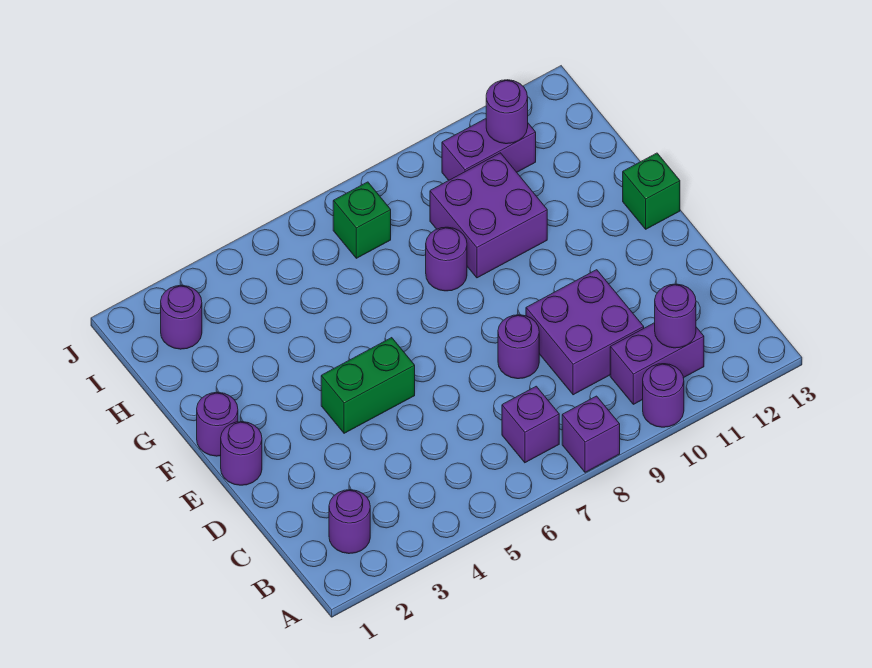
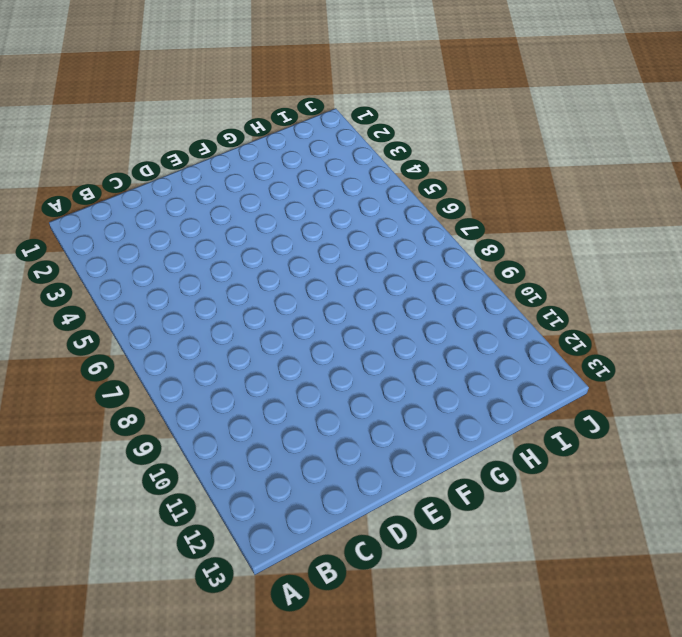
none -> purple 1x1 brick [562,396,620,472]
none -> purple 1x1 round brick [643,364,684,427]
none -> purple 1x1 round brick [329,490,370,554]

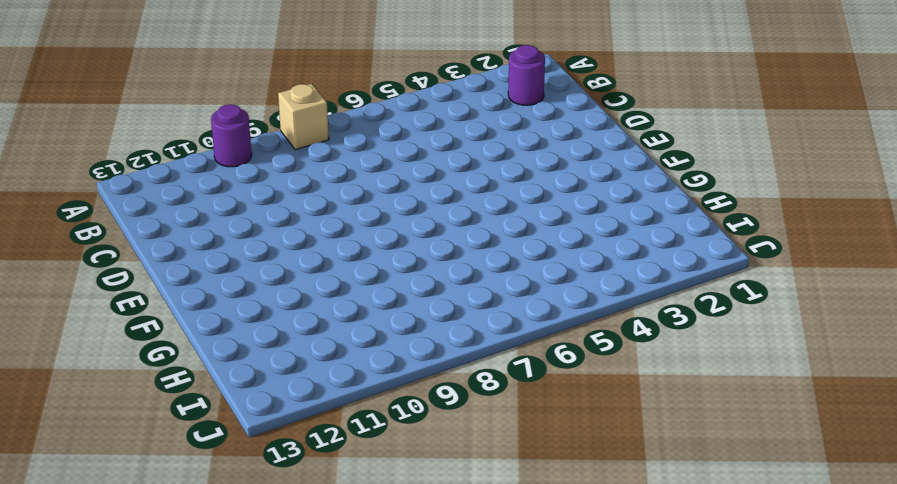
tan 1x1 brick [278,84,329,150] -> purple 1x1 brick [562,396,620,472]
none -> purple 1x1 brick [502,386,559,463]
none -> purple 1x2 brick [610,323,704,404]
none -> purple 2x2 brick [526,270,644,395]

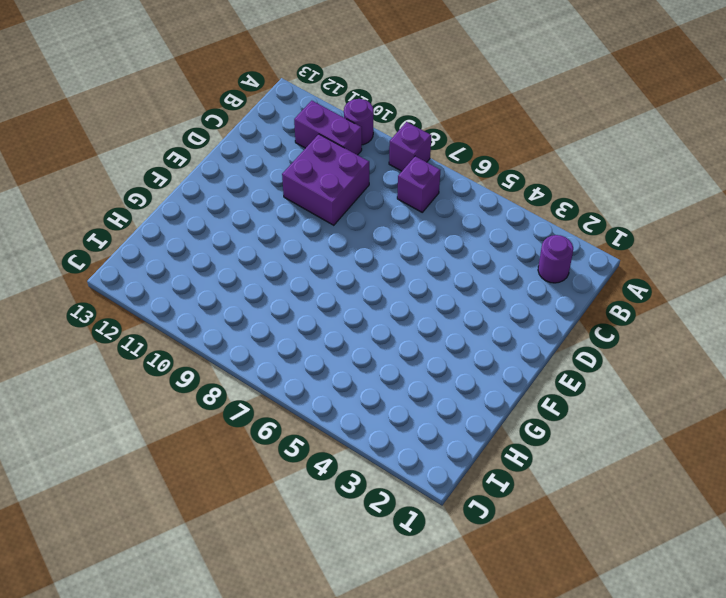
none -> purple 1x1 round brick [498,315,539,379]
none -> purple 1x1 round brick [221,422,262,485]
none -> green 1x2 brick [321,338,415,433]

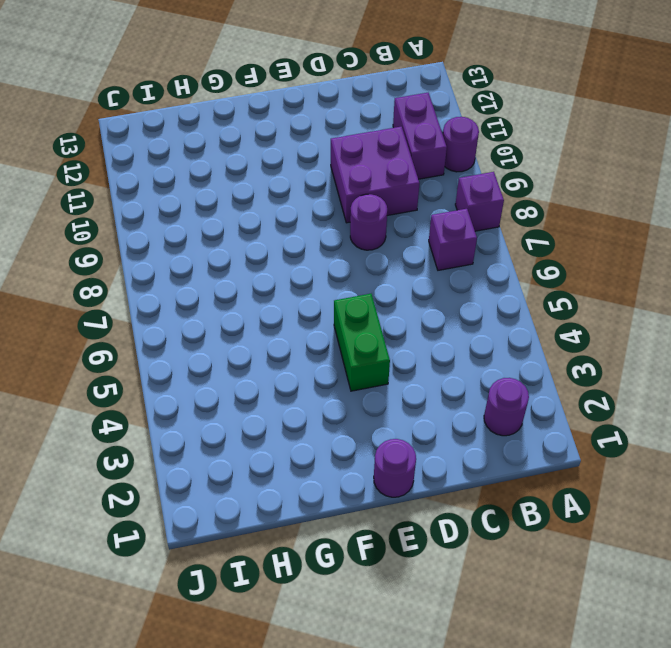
none -> purple 1x1 round brick [197,392,238,456]
none -> green 1x1 brick [623,153,680,229]
none -> purple 1x1 round brick [426,227,467,291]

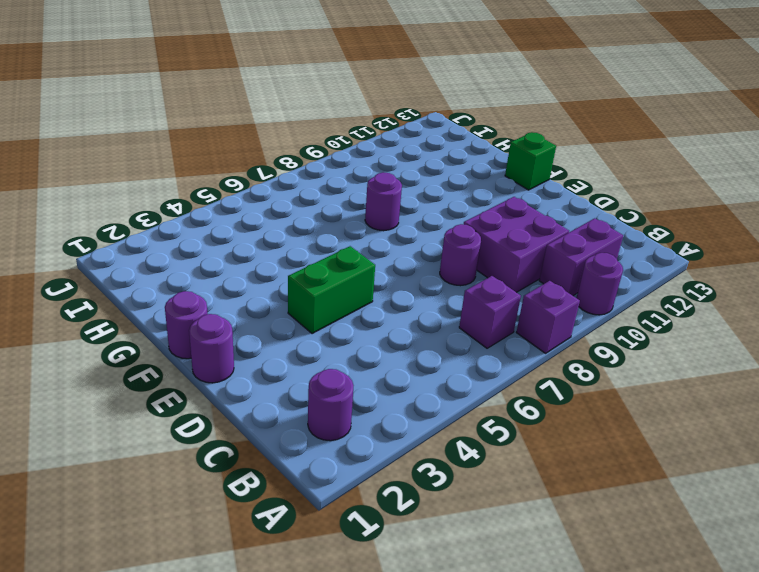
none -> purple 2x2 brick [430,153,547,278]
none -> purple 1x1 round brick [161,285,202,349]
none -> green 1x1 brick [333,182,391,258]

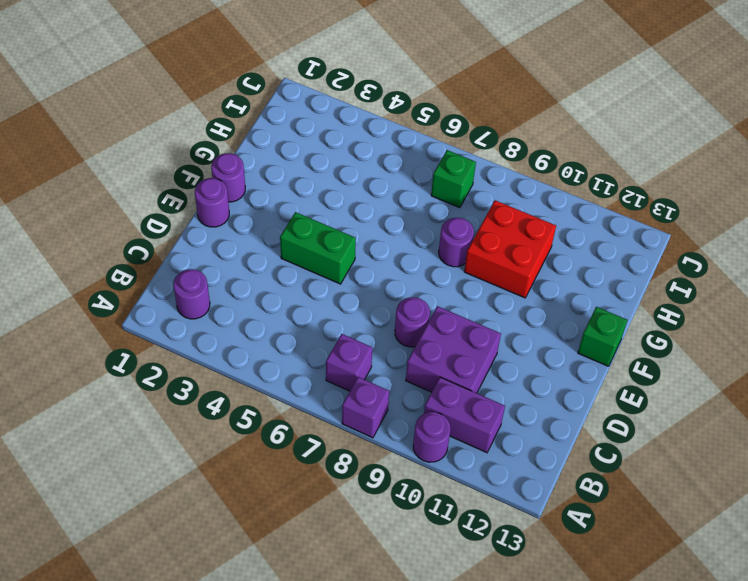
red 2x2 brick [464,200,556,298] -> purple 2x2 brick [430,153,547,278]
none -> purple 1x1 round brick [161,285,202,349]
none -> purple 1x2 brick [442,119,536,180]
none -> purple 1x1 round brick [655,284,696,348]

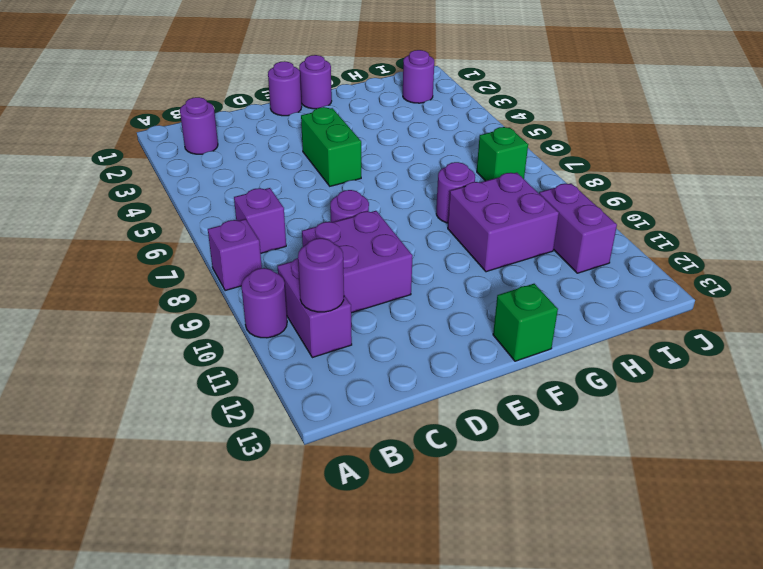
none -> purple 1x1 round brick [486,80,528,144]

